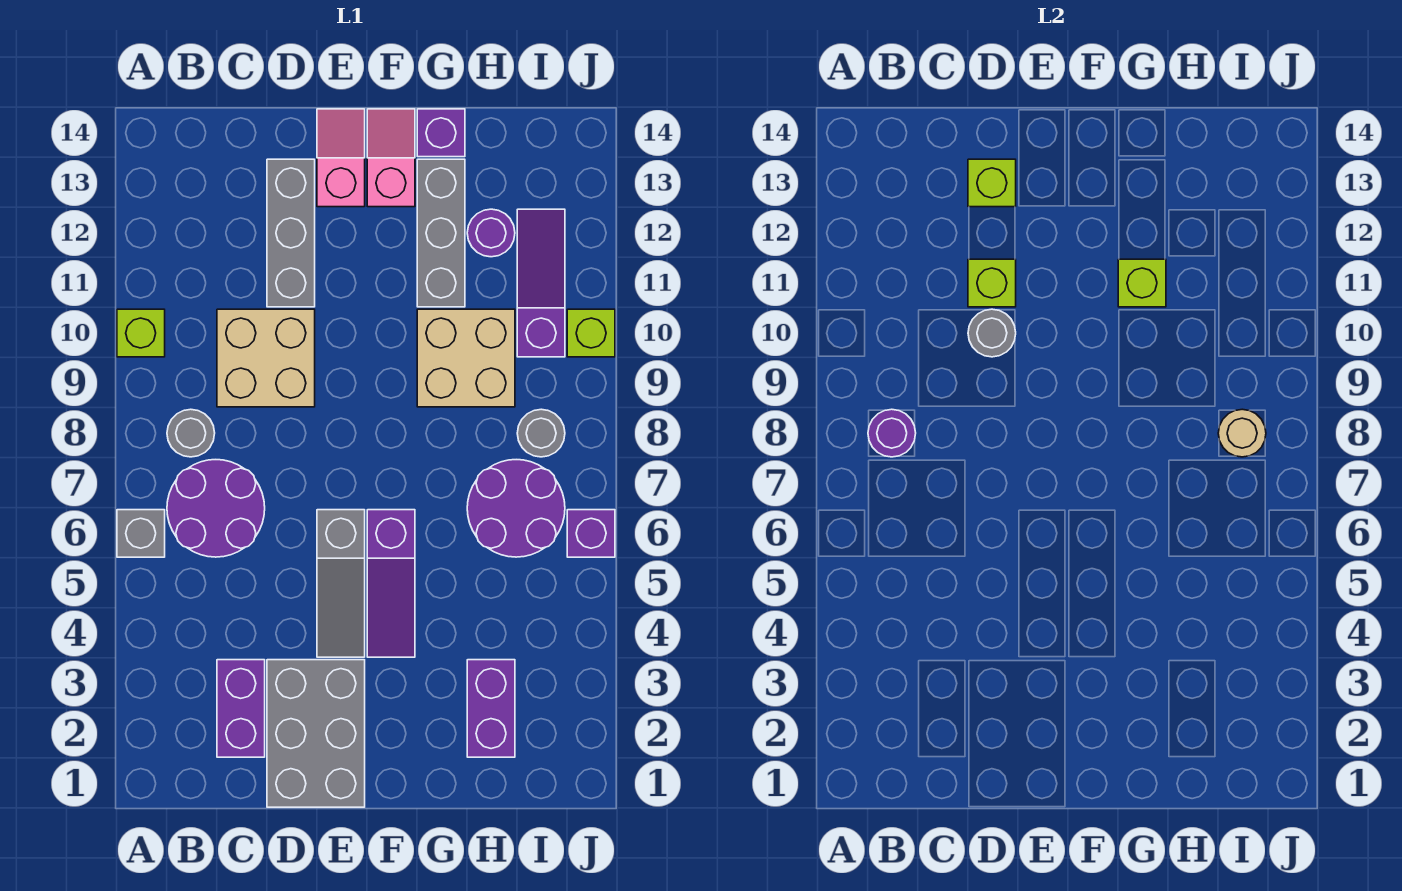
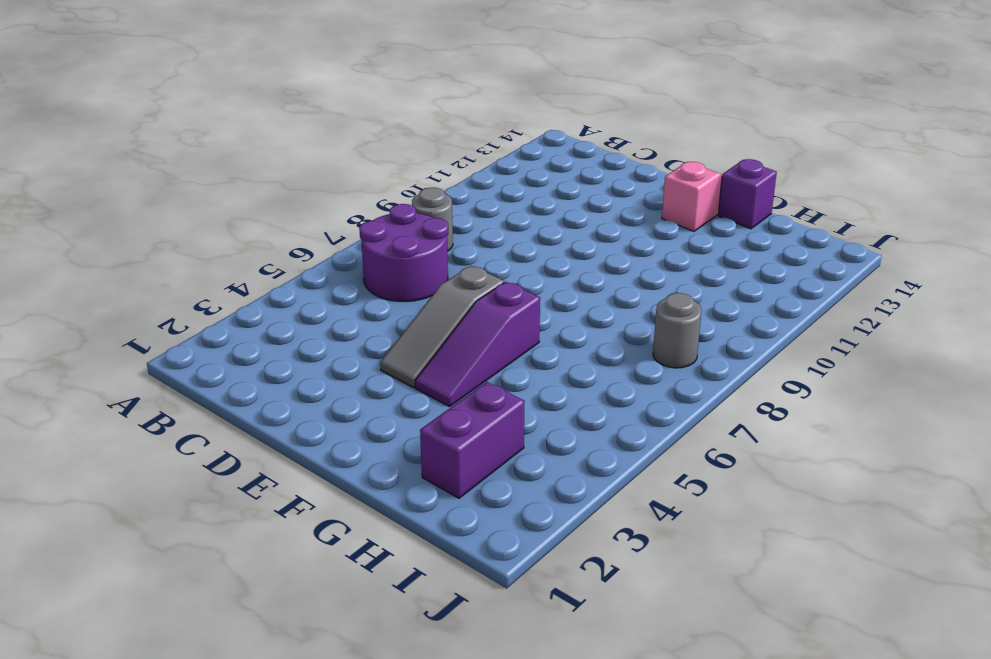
none -> grey 1x1 brick [117,510,165,557]
none -> lime 1x1 brick [117,309,165,357]
none -> purple 1x2 brick [217,660,265,757]

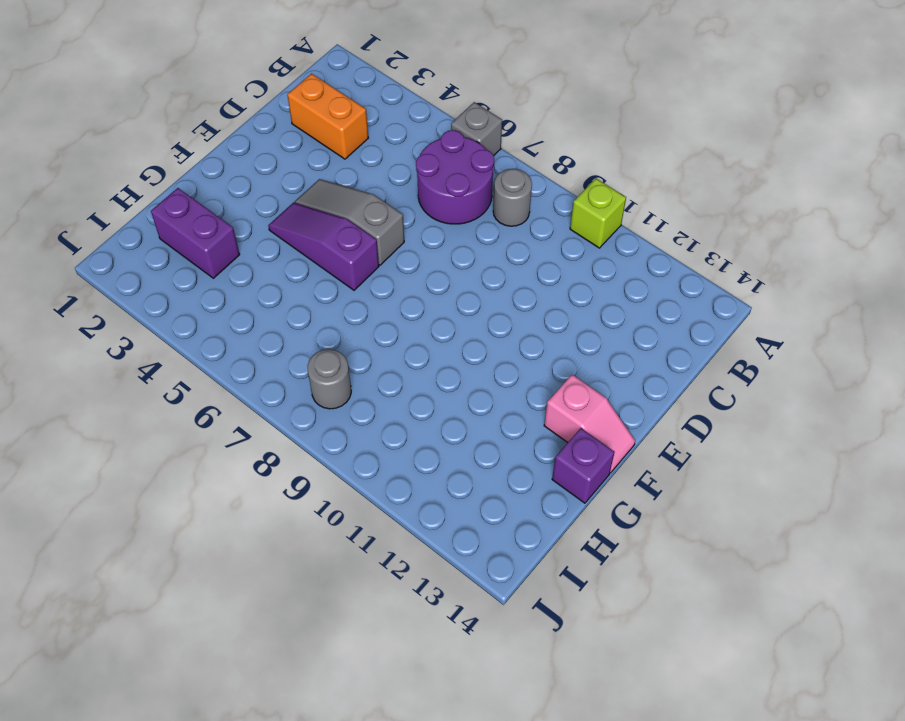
orange 1x2 brick [287,74,368,159] -> purple 1x2 brick [217,660,265,757]
none -> tan 2x2 brick [217,309,315,407]
none -> grey 2x3 brick [267,660,365,807]
none -> grey 1x3 brick [267,159,315,307]

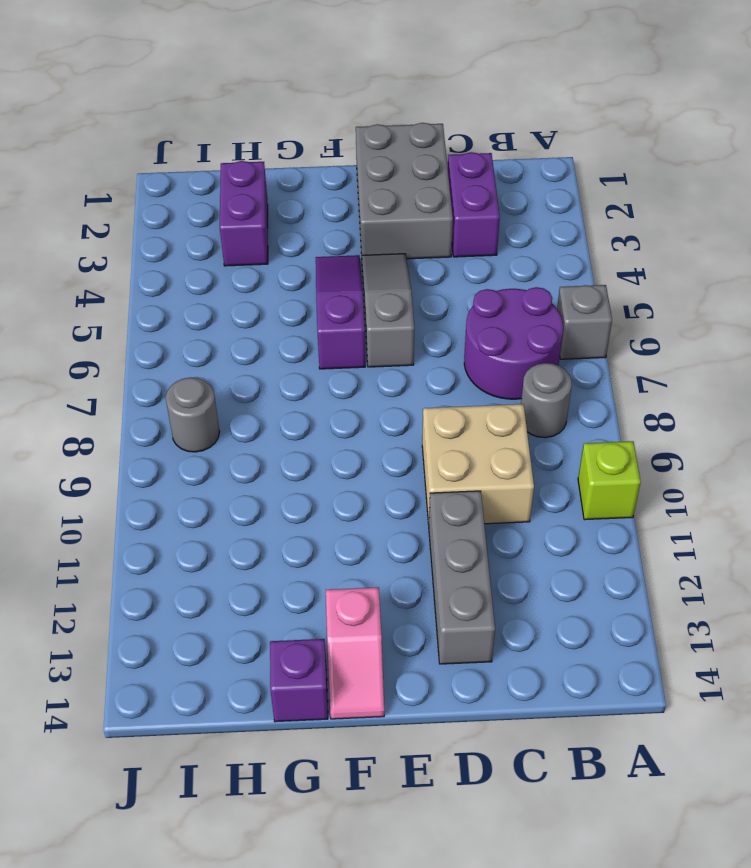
none -> pink 1x2 slope [317,109,365,207]
none -> tan 2x2 brick [417,309,515,407]
none -> grey 1x3 brick [417,159,465,307]

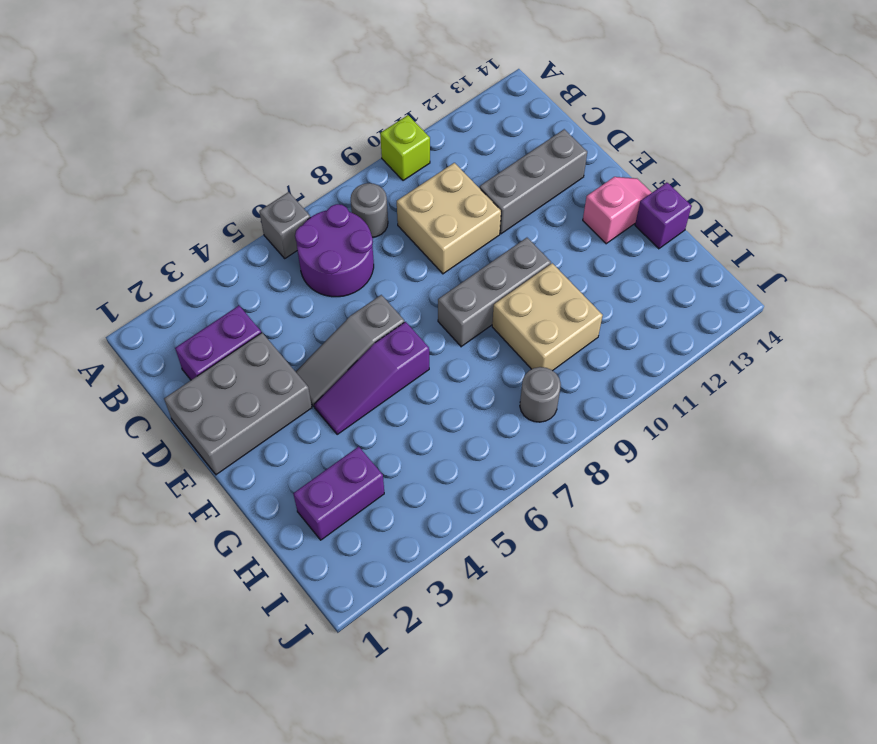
grey 1x3 brick [438,238,551,347] -> grey 1x3 brick moved to [417,159,465,307]
none -> pink 1x2 slope [317,109,365,207]
none -> purple 2x2 round brick [467,460,565,557]
none -> purple 1x1 round brick [467,209,515,257]

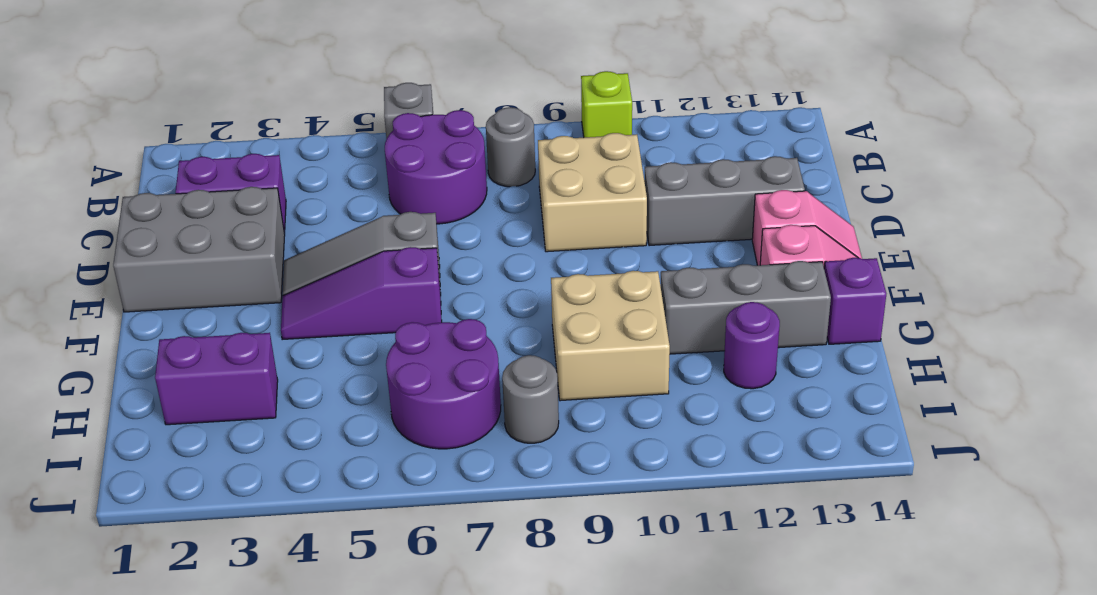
none -> purple 1x3 slope [517,209,565,357]
none -> purple 1x1 brick [567,510,615,557]
none -> lime 1x1 brick [567,309,615,357]

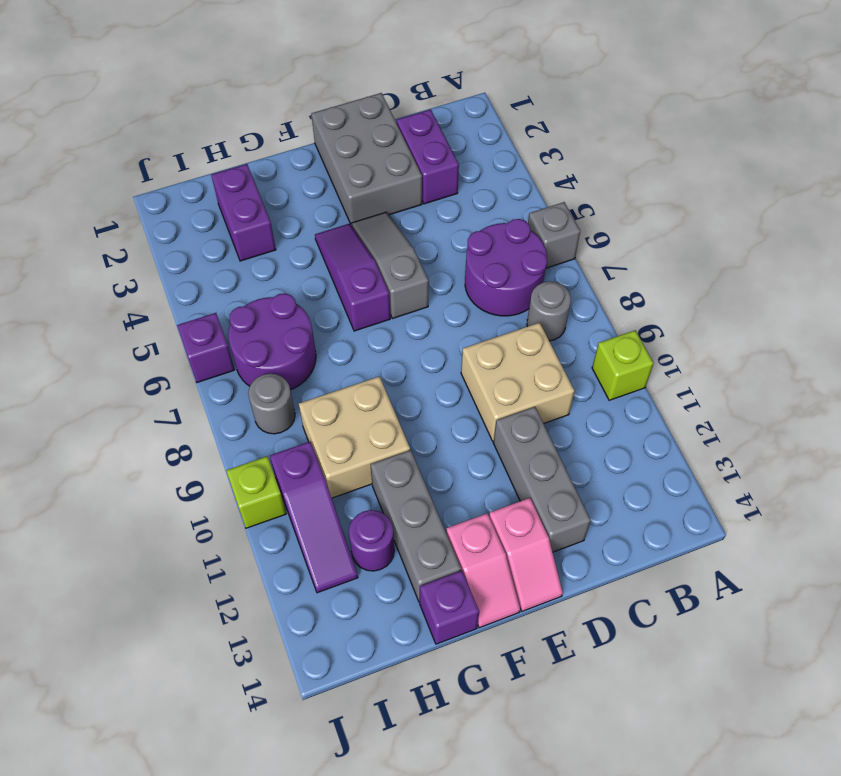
none -> purple 1x1 round brick [868,409,916,457]
none -> grey 1x1 round brick [968,309,1016,357]
none -> lime 1x1 brick [968,259,1016,307]

